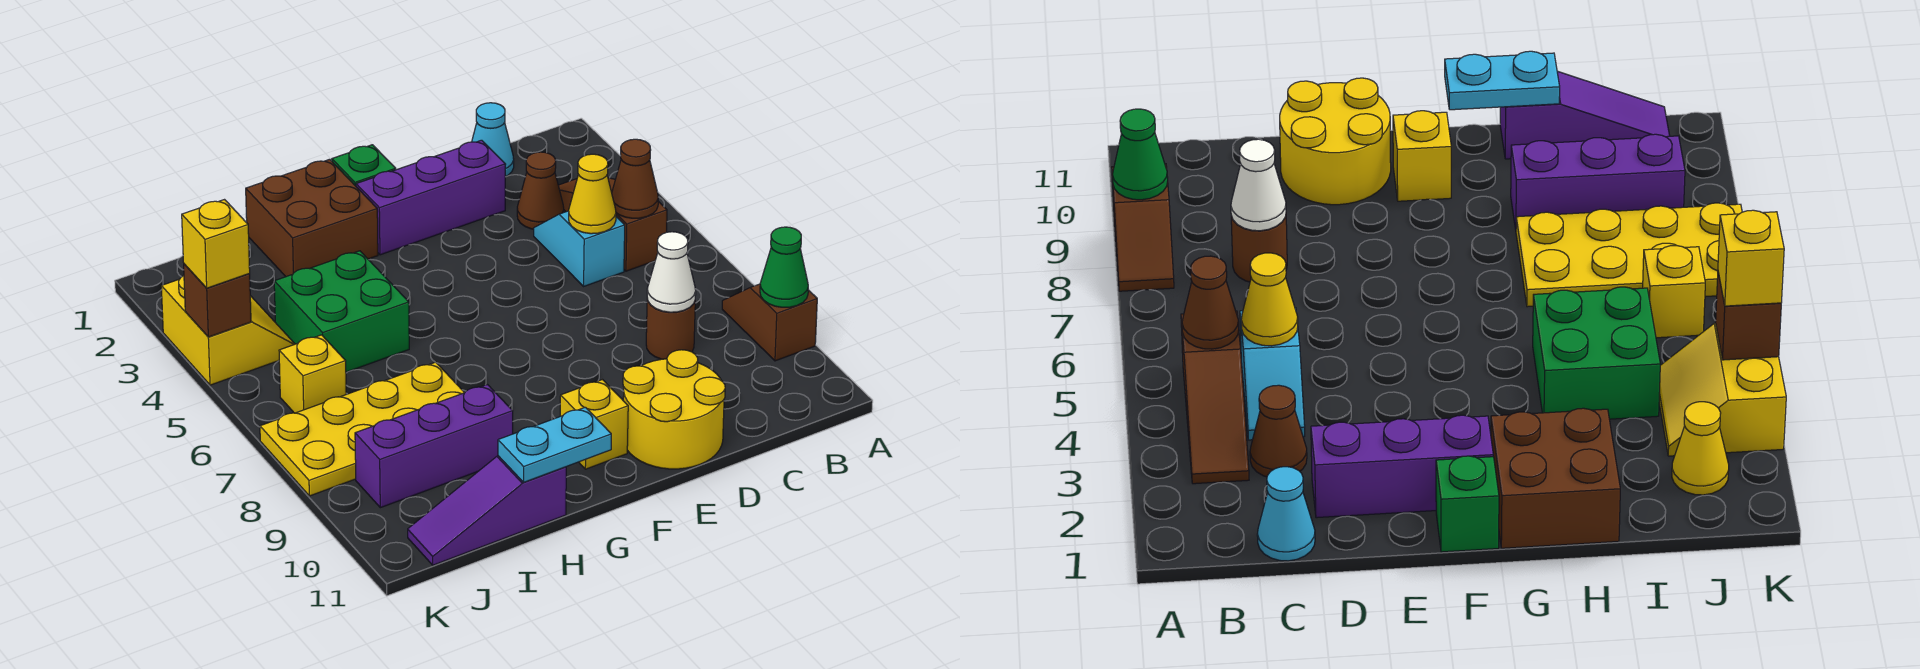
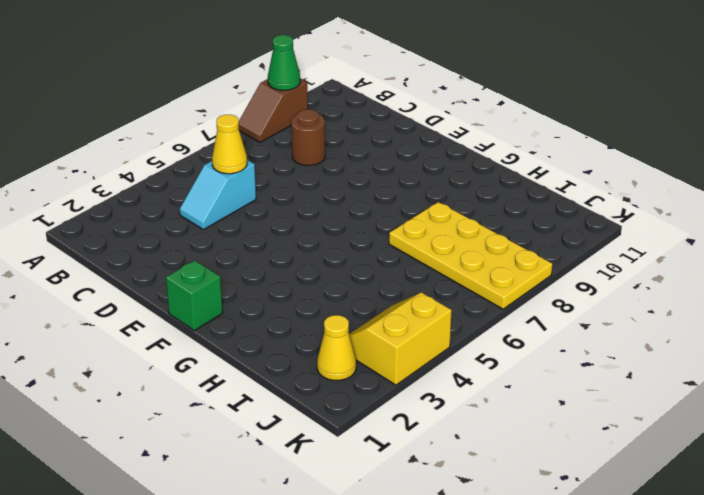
none -> brown 1x3 slope [558,178,667,271]
none -> cyan 1x1 cone [472,103,514,177]
none -> brown 1x1 cone [517,152,564,229]

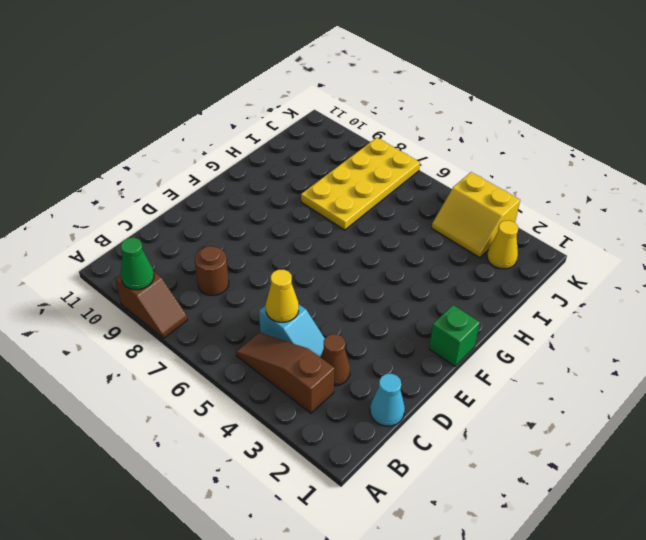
brown 1x3 slope [236,333,335,413] -> brown 1x3 slope turned to [558,178,667,271]
none -> purple 1x3 brick [356,140,506,255]
none -> yellow 2x2 round brick [623,350,725,469]
none -> yellow 1x1 brick [560,380,628,469]

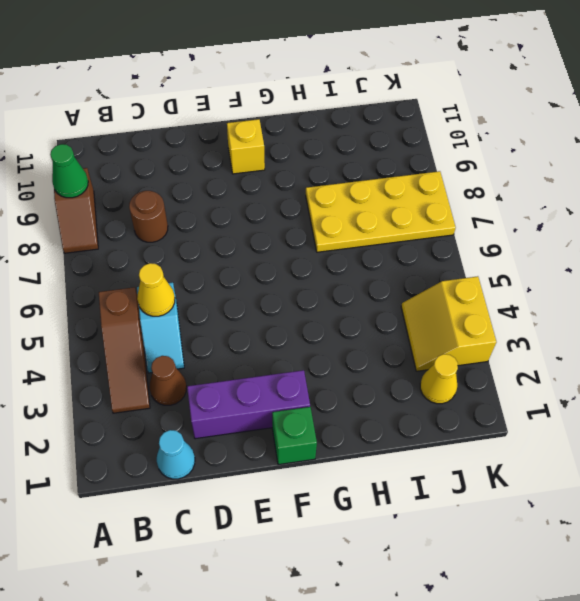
none -> yellow 2x2 round brick [623,350,725,469]
none -> brown 2x2 brick [246,159,378,277]
none -> green 2x2 brick [274,251,409,372]

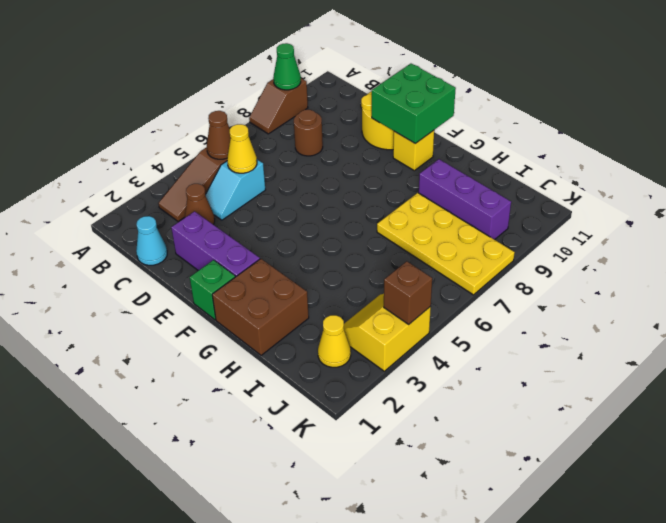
green 2x2 brick [372,64,456,144] -> green 2x2 brick moved to [274,251,409,372]
none -> purple 1x3 slope [408,456,566,565]
none -> yellow 1x1 brick [279,335,346,413]
none -> white 1x1 cone [647,232,696,312]

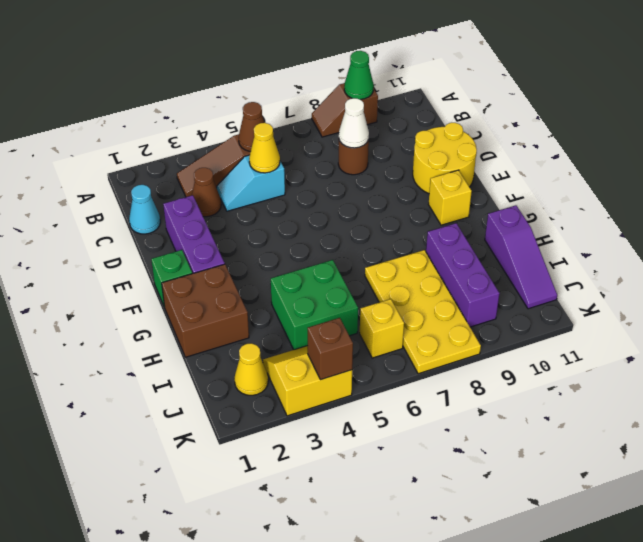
none -> cyan 1x2 plate [498,407,611,482]
none -> yellow 1x1 brick [182,200,250,288]

